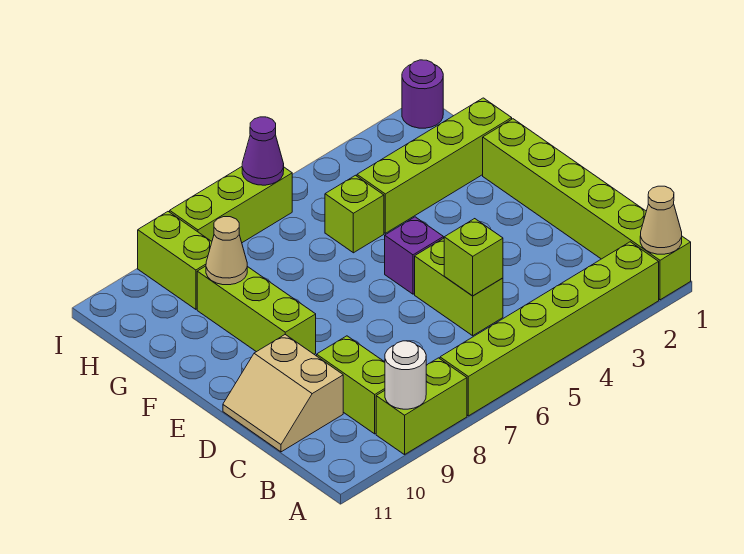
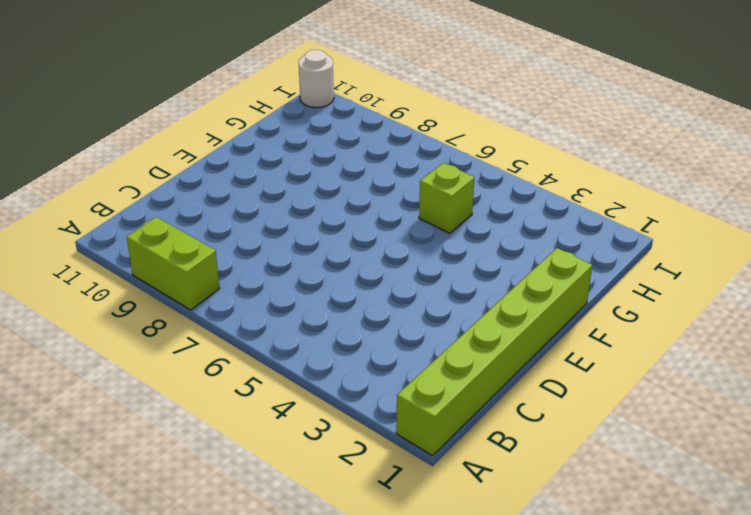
white 1x1 round brick [299,50,334,108] -> white 1x1 round brick moved to [385,341,426,409]
none -> lime 1x6 brick [440,242,659,416]
none -> lime 1x2 brick [317,336,385,434]
none -> lime 1x2 brick [415,238,503,336]

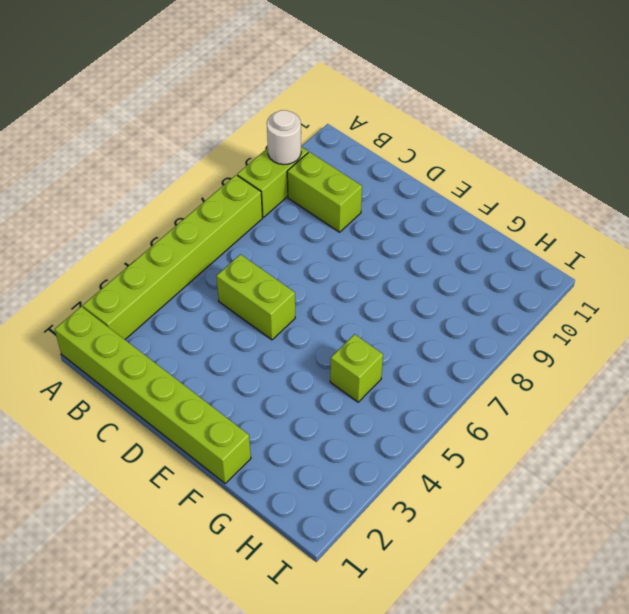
none -> tan 2x2 slope [223,335,343,452]
none -> purple 1x1 brick [385,217,444,294]
none -> lime 1x3 brick [197,266,316,354]

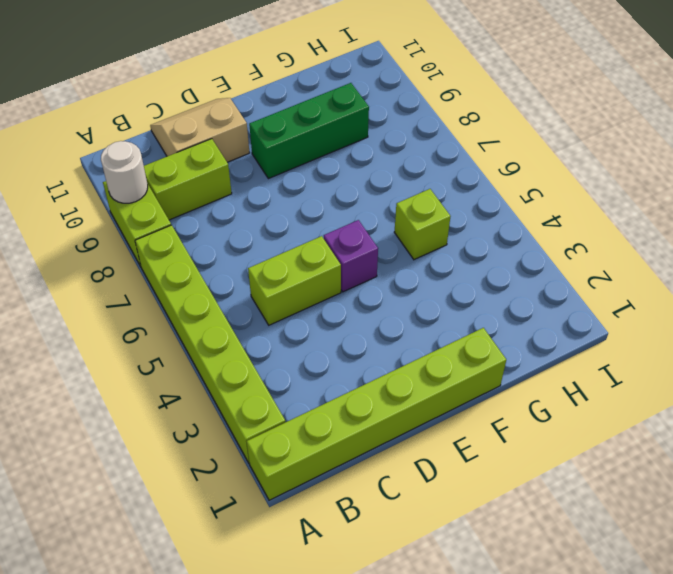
green 1x3 brick [249,83,369,179] -> lime 1x3 brick [197,266,316,354]
none -> lime 1x4 brick [357,98,512,233]
none -> lime 1x2 brick [138,212,212,309]
none -> purple 1x1 round brick [402,60,443,128]

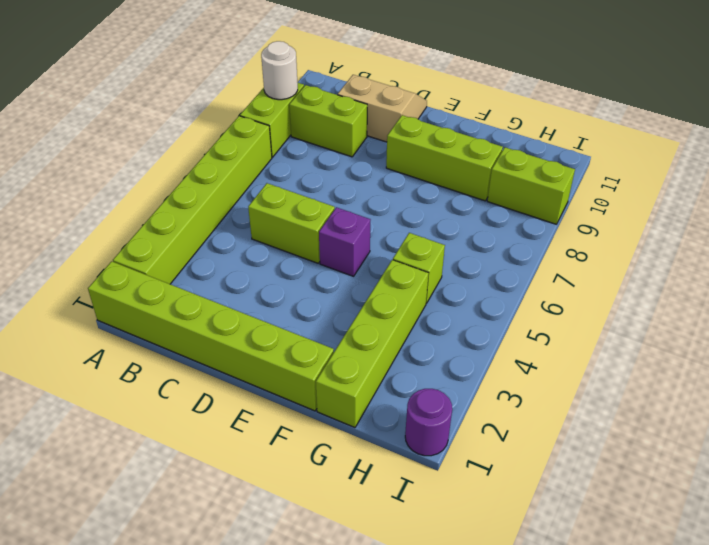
none -> lime 1x3 brick [170,167,292,243]
none -> tan 1x1 cone [640,186,682,254]
none -> lime 1x1 brick [444,219,503,296]

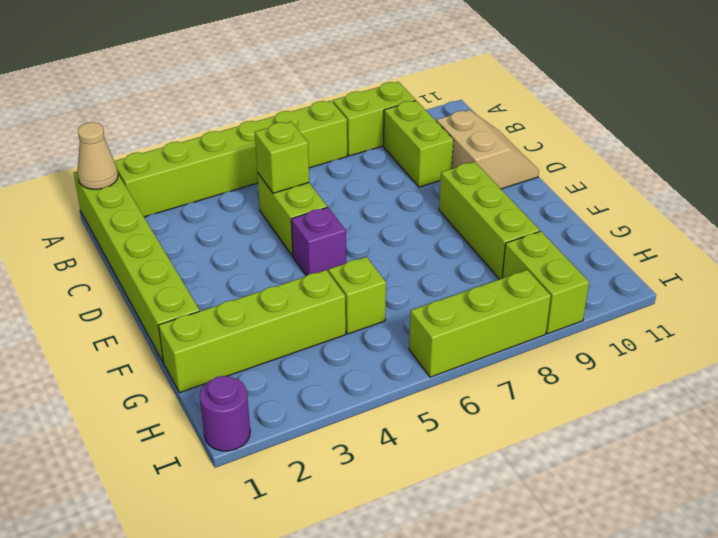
none -> white 1x1 round brick [385,341,426,409]
none -> tan 1x1 cone [206,217,247,285]
none -> purple 1x1 cone [242,117,284,185]

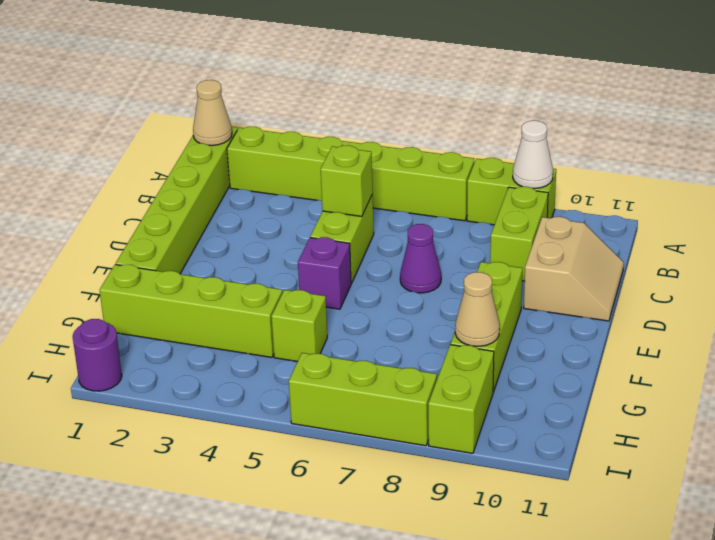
white 1x1 cone [513,121,553,189] -> white 1x1 round brick [385,341,426,409]
purple 1x1 cone [400,224,441,293] -> purple 1x1 cone moved to [242,117,284,185]

